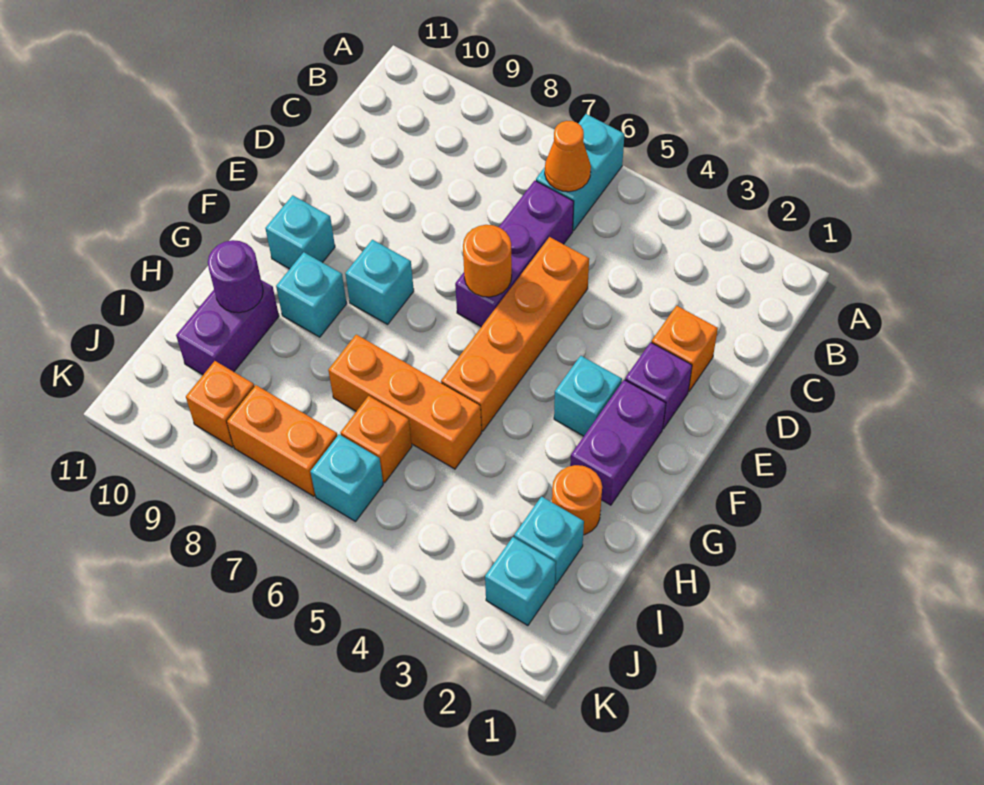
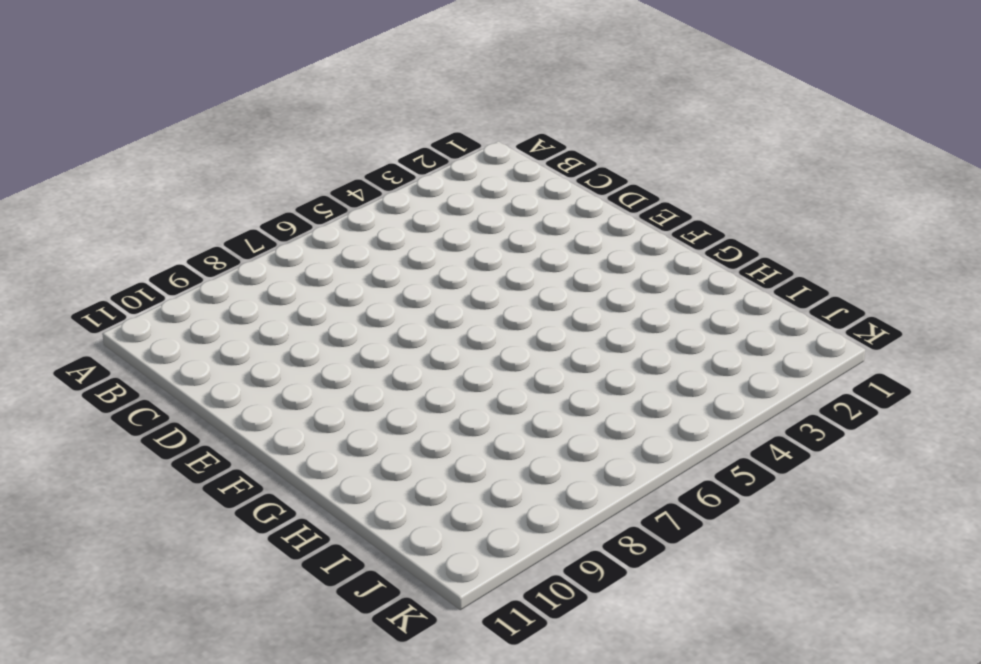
none -> cyan 1x2 brick [536,114,625,231]
none -> purple 1x3 brick [455,181,574,327]
none -> orange 1x1 brick [651,306,718,391]

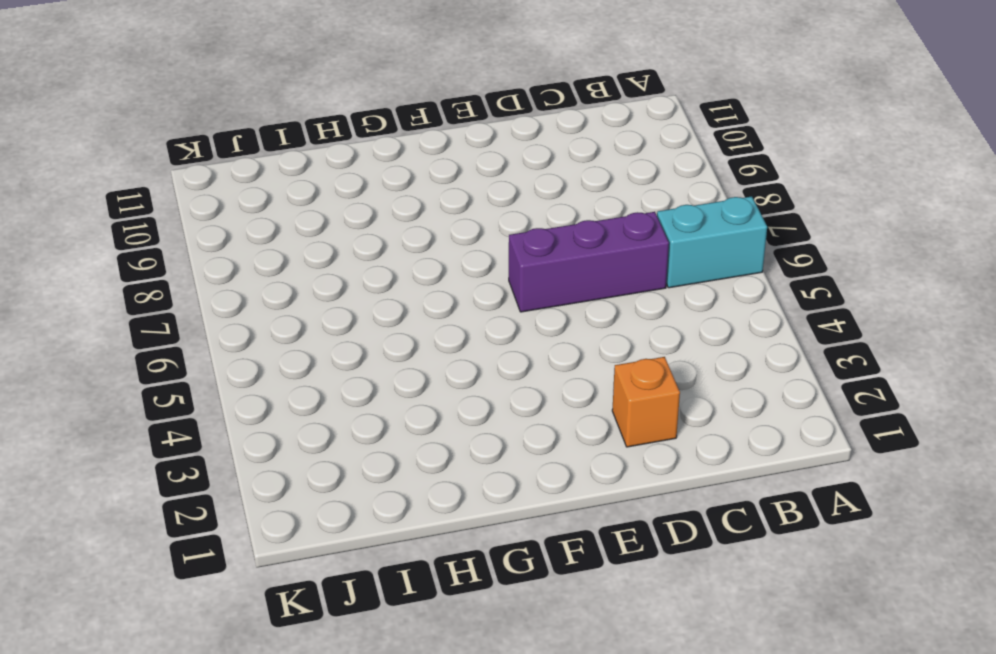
none -> orange 1x4 brick [441,237,589,431]
none -> purple 1x1 brick [625,342,692,429]
none -> purple 1x2 brick [570,380,666,505]

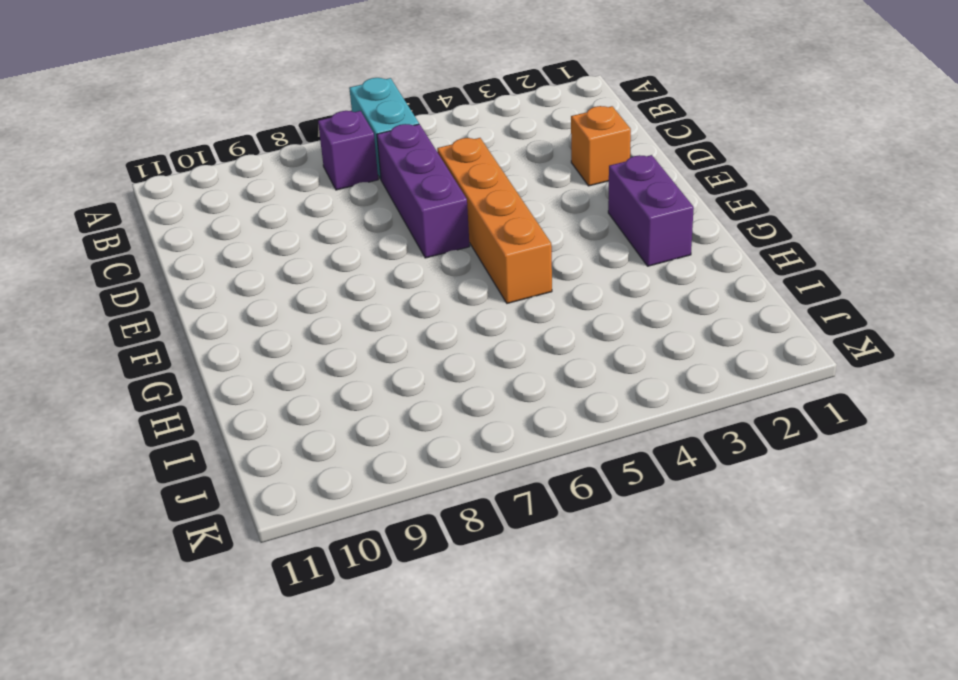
purple 1x1 brick [318,111,378,190] -> purple 1x1 brick moved to [625,342,692,429]
none -> cyan 1x1 brick [554,356,622,436]
none -> cyan 1x1 brick [345,240,414,324]
none -> cyan 1x1 brick [265,195,335,269]

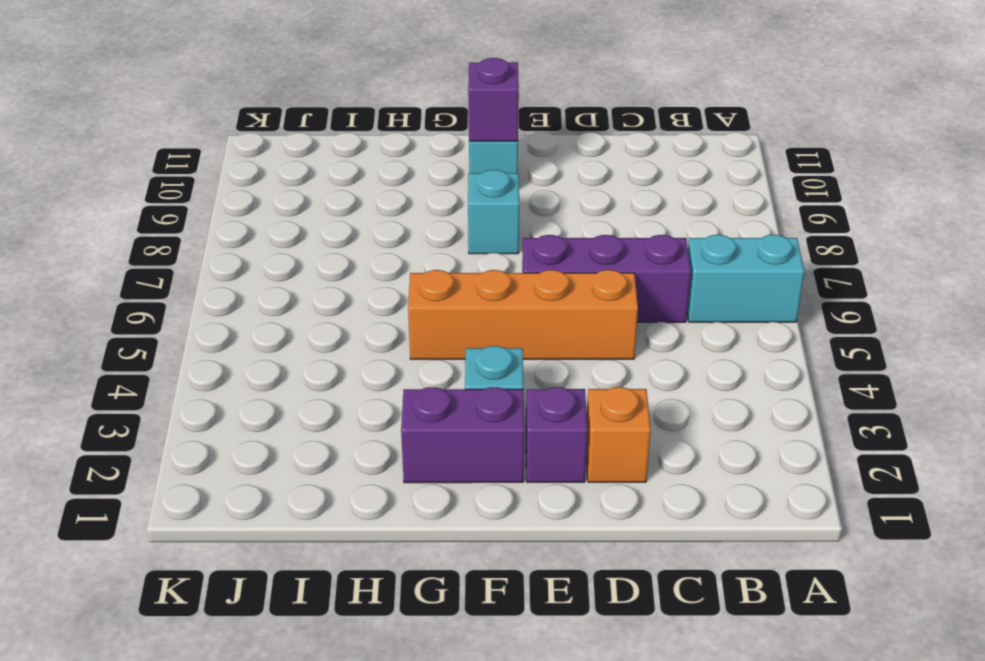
purple 1x1 brick [468,58,519,141] -> none
none -> cyan 1x1 brick [276,252,347,337]
none -> orange 1x1 round brick [552,465,602,535]
none -> orange 1x3 brick [328,335,481,469]

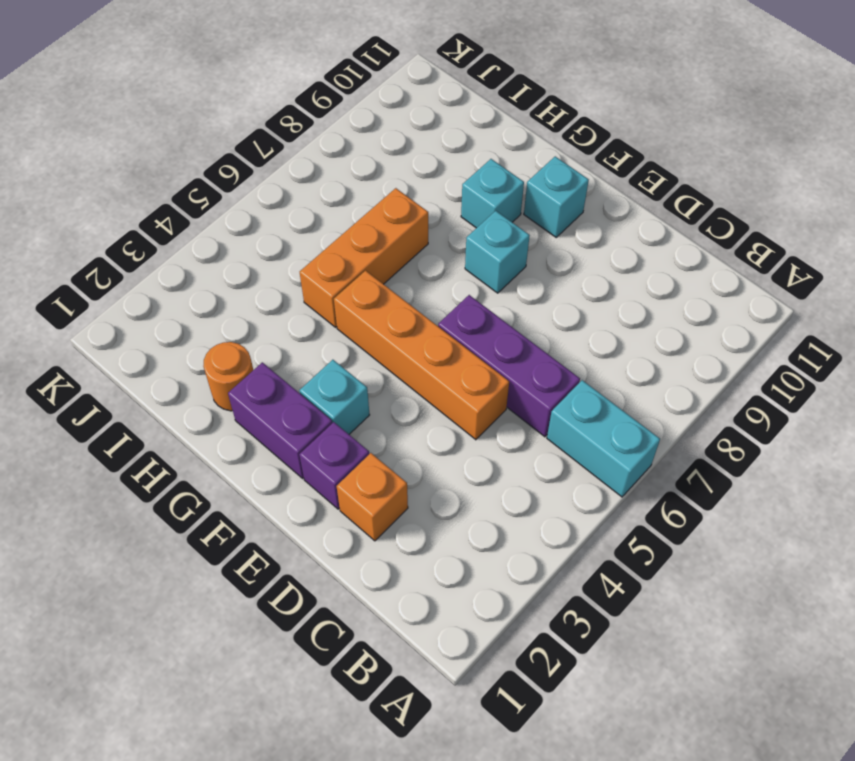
none -> purple 1x2 brick [176,280,279,375]
none -> cyan 1x1 brick [514,497,584,585]
none -> orange 1x1 brick [341,396,412,483]

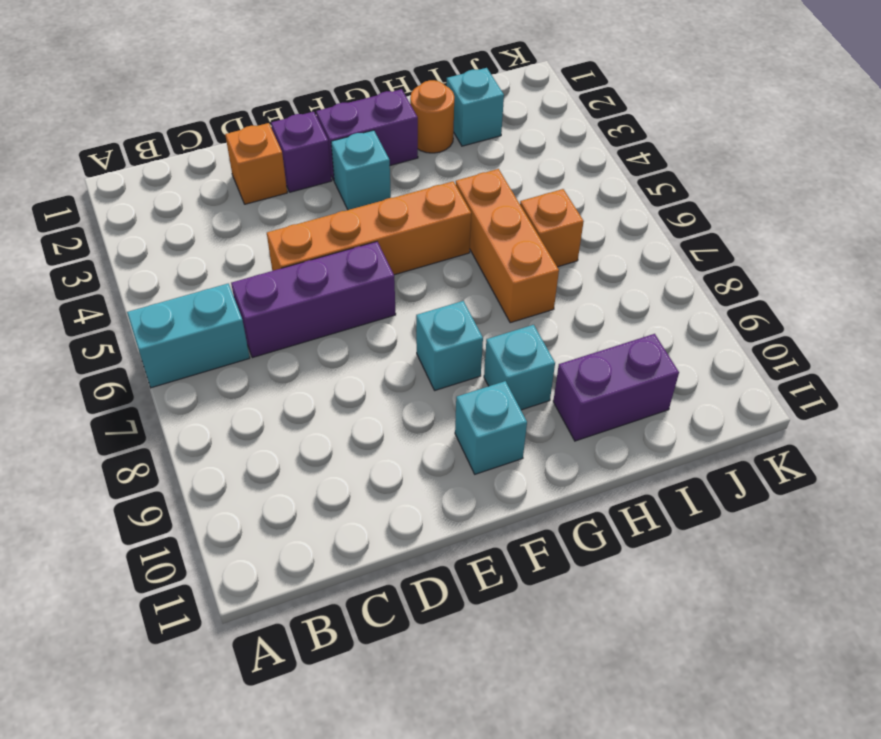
none -> cyan 1x1 brick [485,537,556,626]
none -> cyan 1x1 brick [310,434,383,522]
none -> orange 1x2 brick [227,385,337,496]

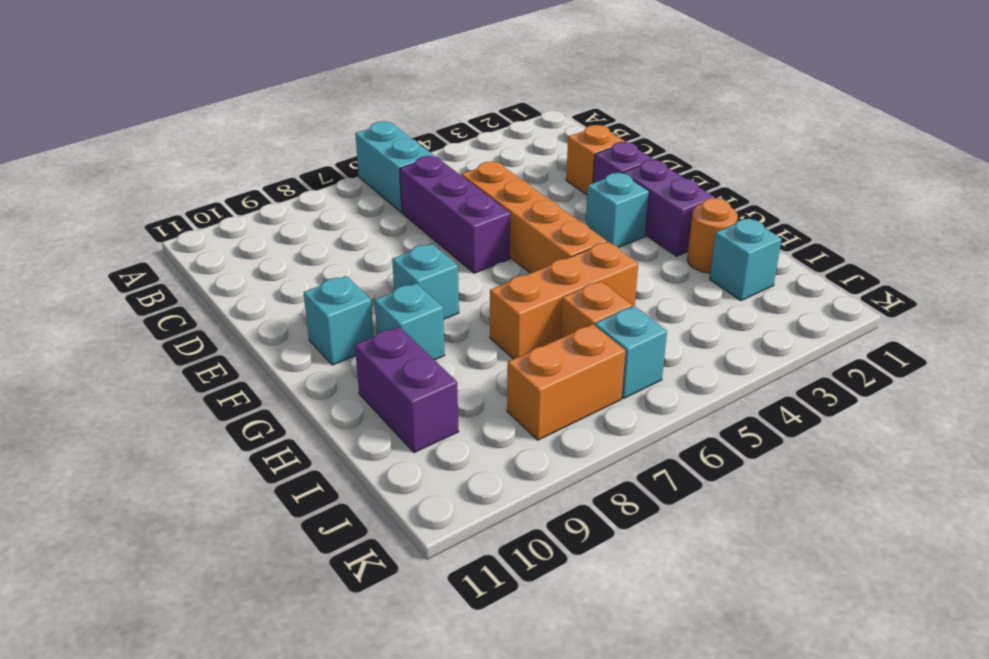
none -> cyan 1x1 brick [485,537,556,626]
none -> orange 1x1 brick [186,361,254,447]
none -> orange 1x1 cone [545,121,591,192]

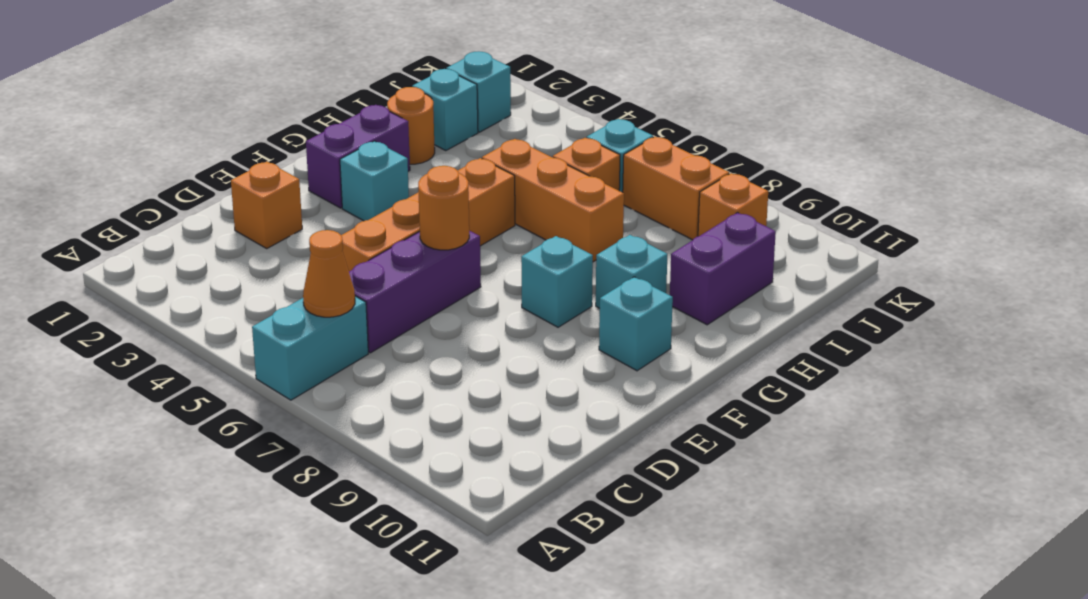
none -> purple 1x1 brick [625,342,692,429]
none -> purple 1x1 round brick [208,240,263,313]

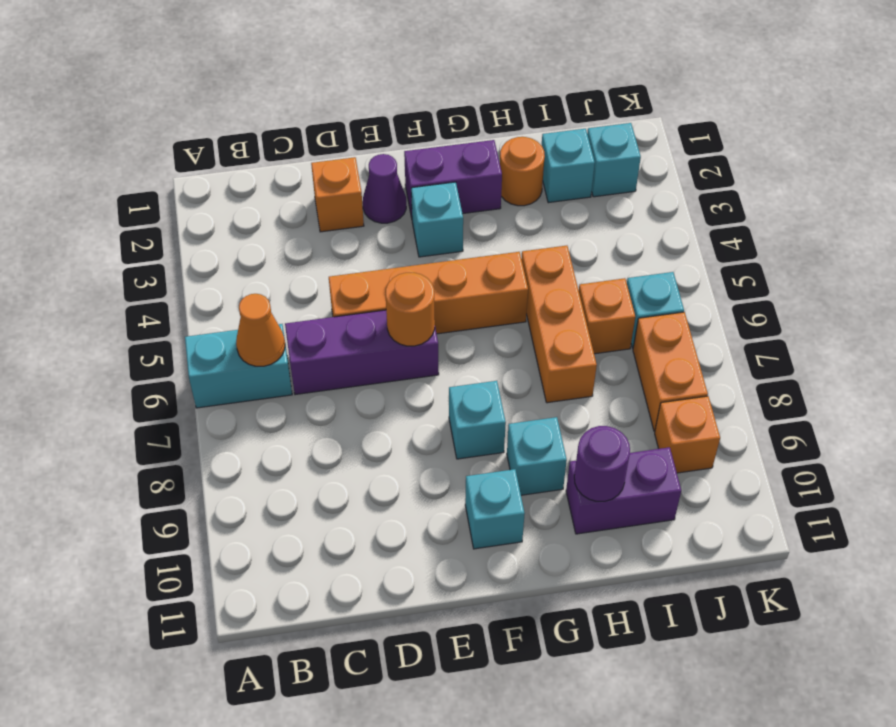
purple 1x1 cone [363,154,406,223] -> purple 1x1 brick [625,342,692,429]

